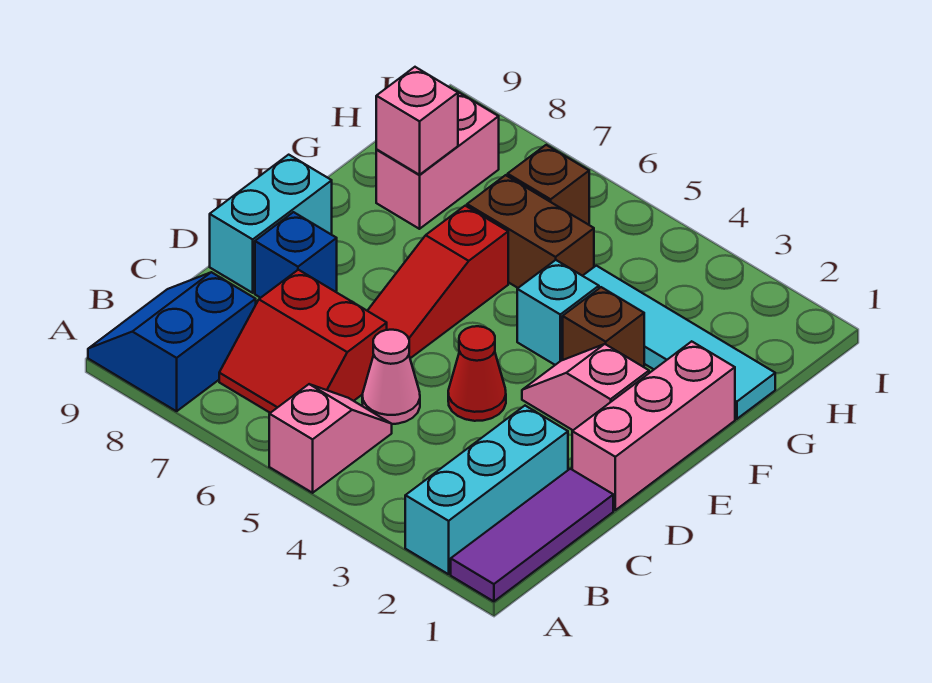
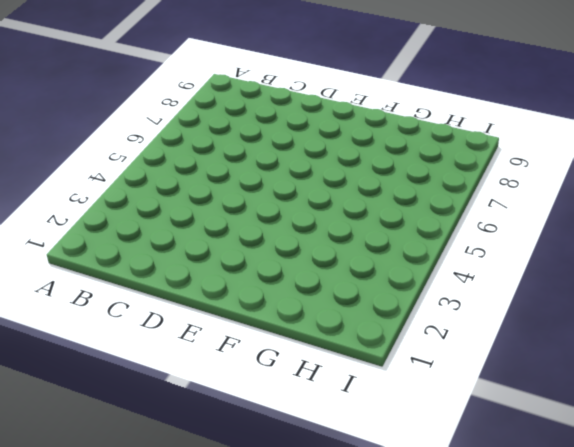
none -> purple 1x3 tile [451,469,613,601]
none -> cyan 1x3 brick [405,406,568,574]
none -> pink 1x2 slope [269,384,392,493]

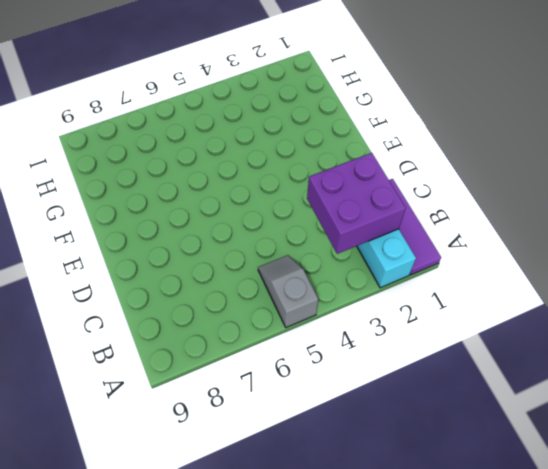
grey 1x2 slope [258,255,318,328] -> pink 1x2 slope [269,384,392,493]
purple 2x2 brick [307,153,406,254] -> none
none -> blue 2x2 slope [88,272,256,411]
none -> red 2x2 slope [219,270,387,413]
none -> pink 1x1 cone [362,330,420,424]

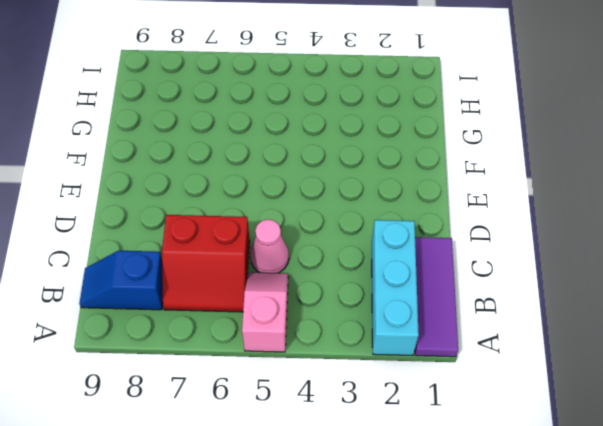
blue 1x2 slope [79,251,163,310] -> blue 2x2 slope [88,272,256,411]
none -> pink 1x3 brick [572,341,735,510]
none -> red 1x1 cone [448,326,506,421]
none -> red 1x3 slope [367,206,508,358]

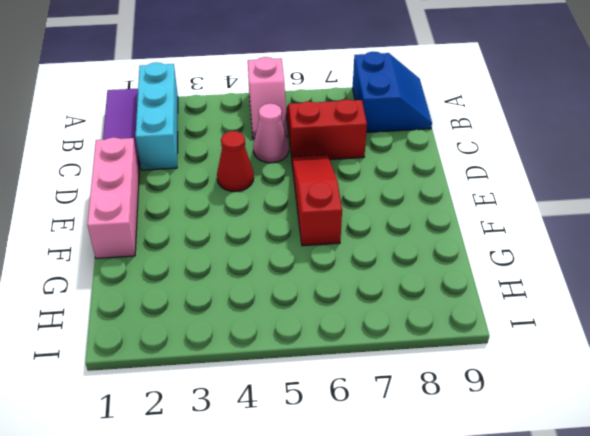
none -> blue 1x1 brick [255,212,337,298]
none -> cyan 1x2 brick [210,155,332,293]
none -> pink 1x2 slope [522,344,649,430]

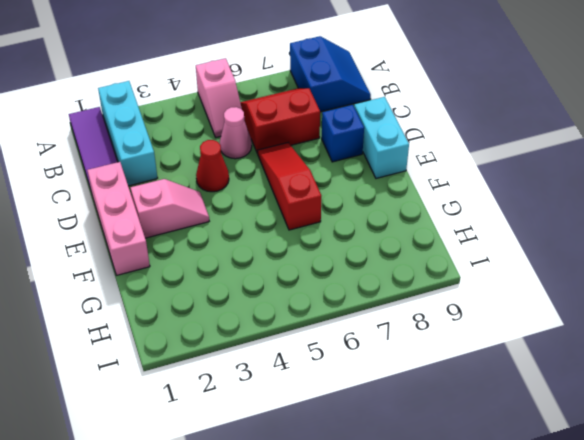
none -> brown 1x1 brick [563,287,644,367]
none -> cyan 1x1 brick [517,260,599,365]
none -> cyan 1x4 tile [583,266,775,419]

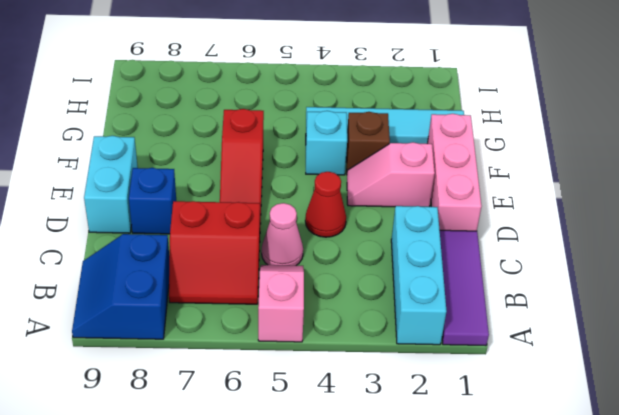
none -> brown 1x2 brick [467,175,594,288]
none -> pink 1x2 brick [376,91,499,229]
none -> brown 1x1 brick [508,145,589,225]

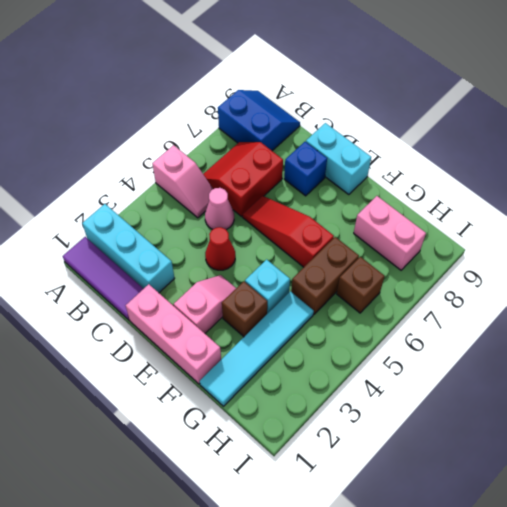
none -> pink 1x1 brick [376,67,458,175]

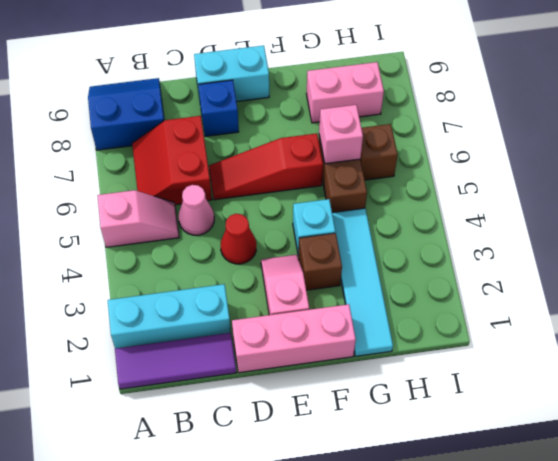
pink 1x1 brick [319,105,363,164] -> pink 1x1 brick moved to [376,67,458,175]

